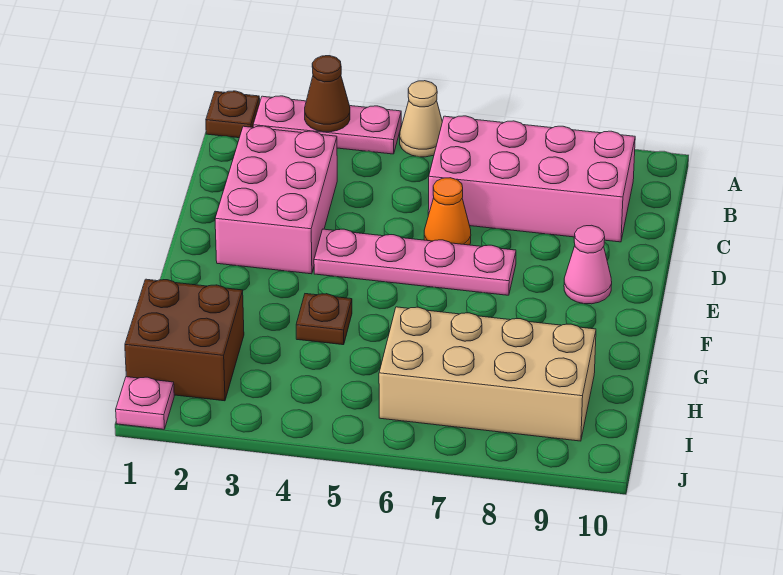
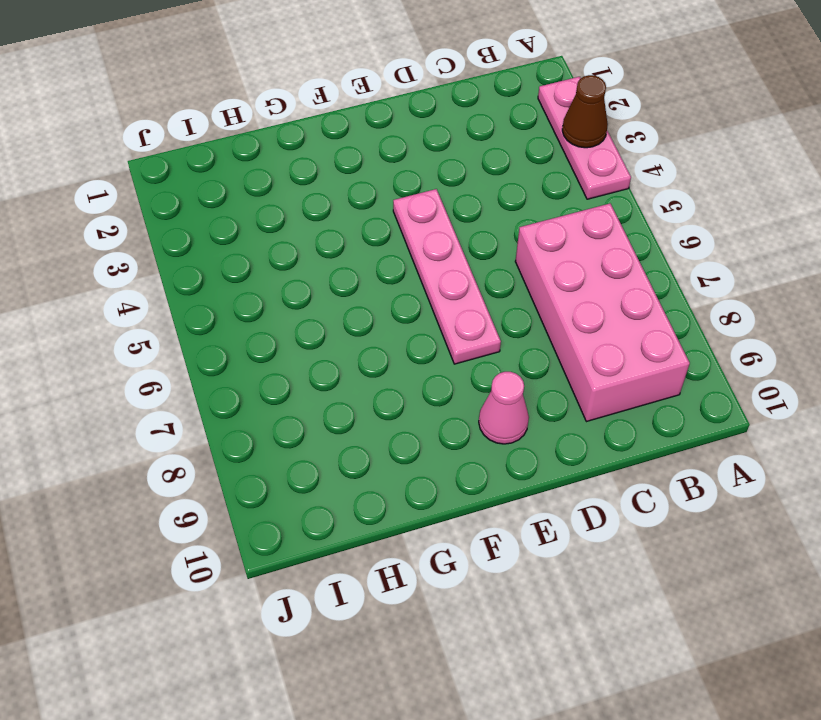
none -> brown 1x1 plate [206,91,260,138]
none -> tan 1x1 cone [400,81,442,157]
none -> pink 2x3 brick [215,126,337,274]

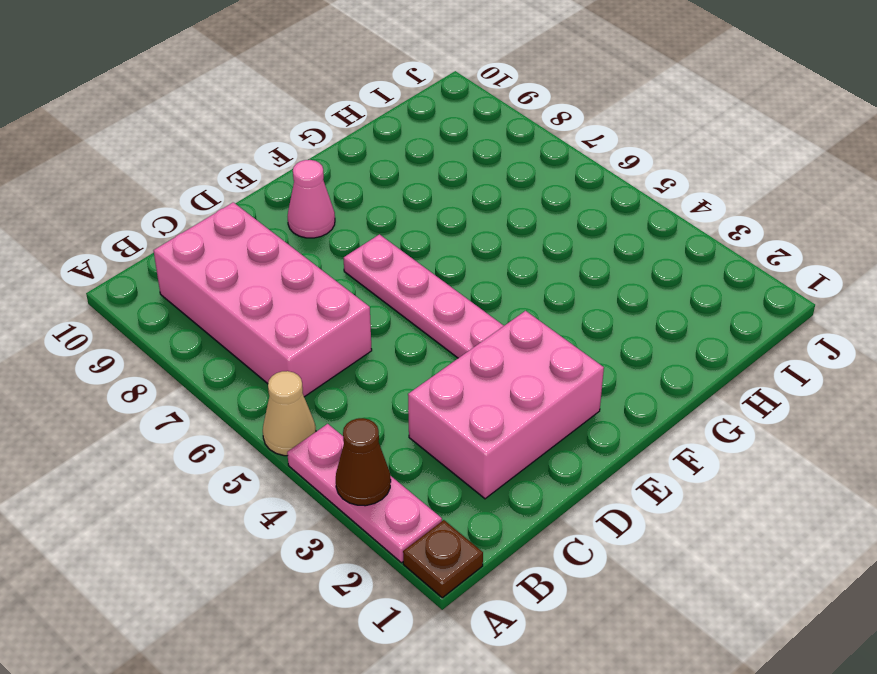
none -> orange 1x1 cone [424,178,471,245]
none -> brown 1x1 plate [296,294,352,345]
none -> brown 2x2 brick [125,279,244,401]

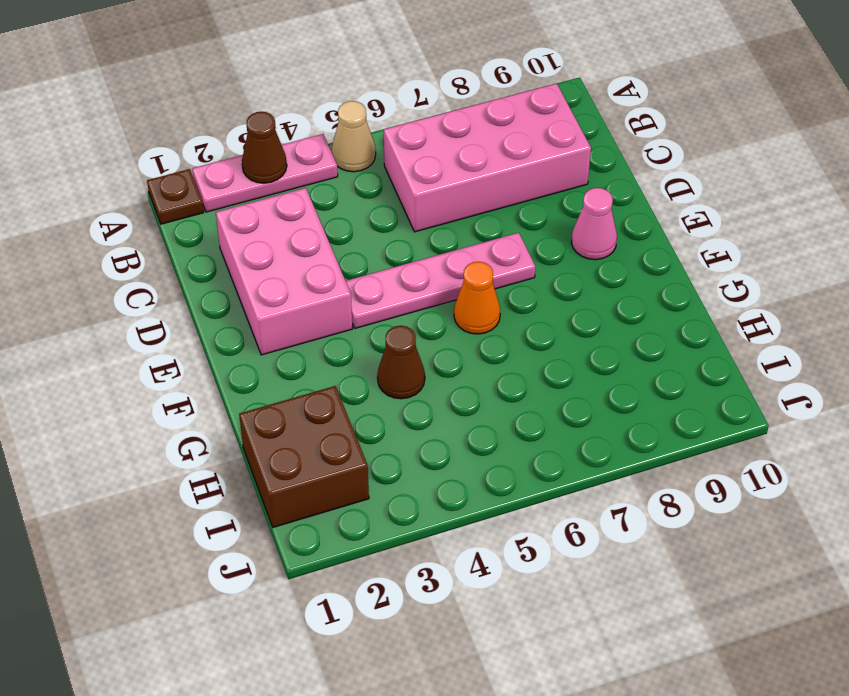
orange 1x1 cone [454,262,500,334] -> orange 1x1 cone moved to [424,178,471,245]
brown 1x1 cone [377,326,425,399] -> brown 1x1 plate [296,294,352,345]
none -> tan 2x4 brick [379,307,596,441]
none -> pink 1x1 plate [116,377,174,429]

